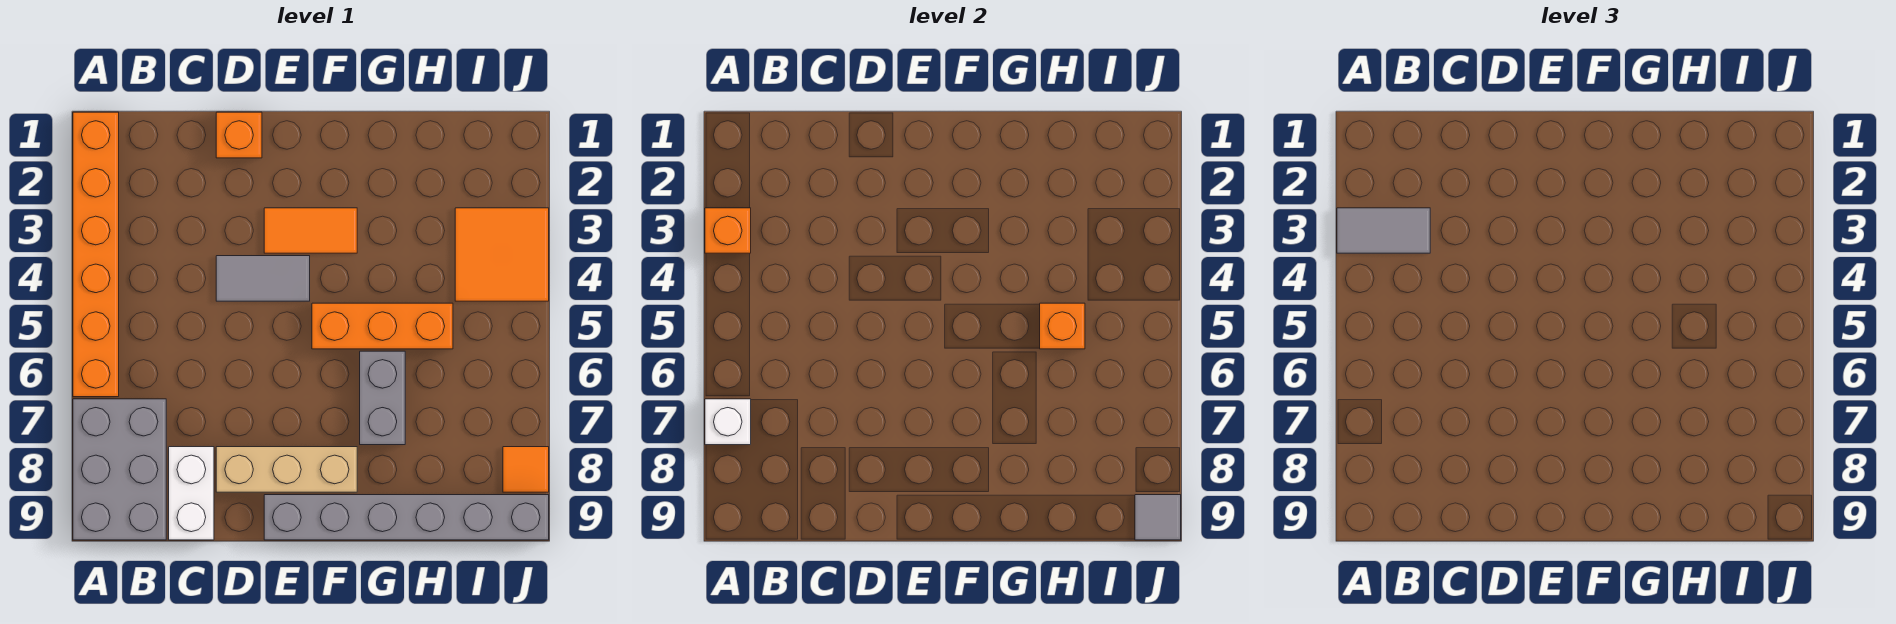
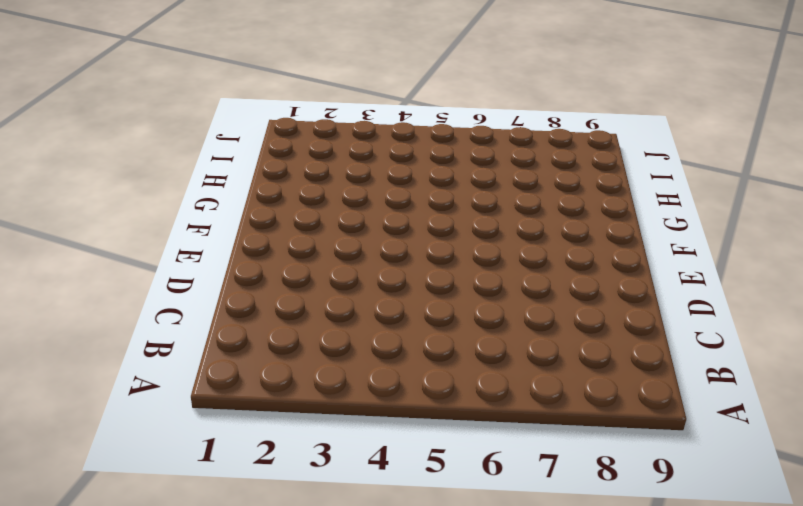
none -> orange 1x6 brick [73,112,119,397]
none -> grey 2x3 brick [73,399,166,540]
none -> white 1x2 brick [169,447,214,540]

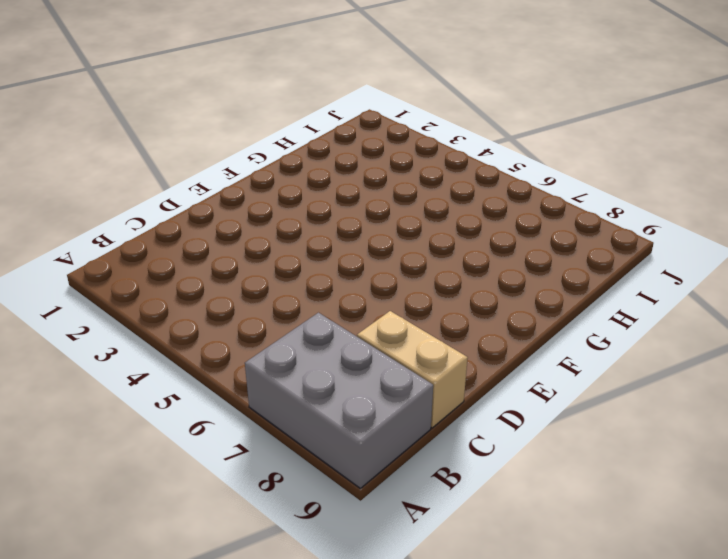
tan 1x2 brick [357,311,468,428] -> white 1x2 brick [169,447,214,540]
none -> orange 1x6 brick [73,112,119,397]
none -> orange 1x1 brick [216,112,262,158]
none -> grey 1x2 tile [216,256,310,301]

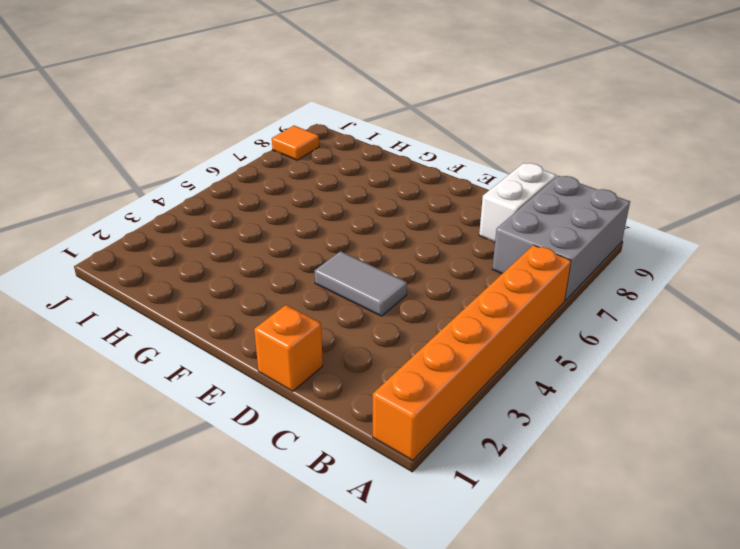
none -> tan 1x3 brick [216,447,357,492]
none -> orange 1x2 tile [264,208,357,253]
none -> grey 1x6 brick [264,495,549,540]

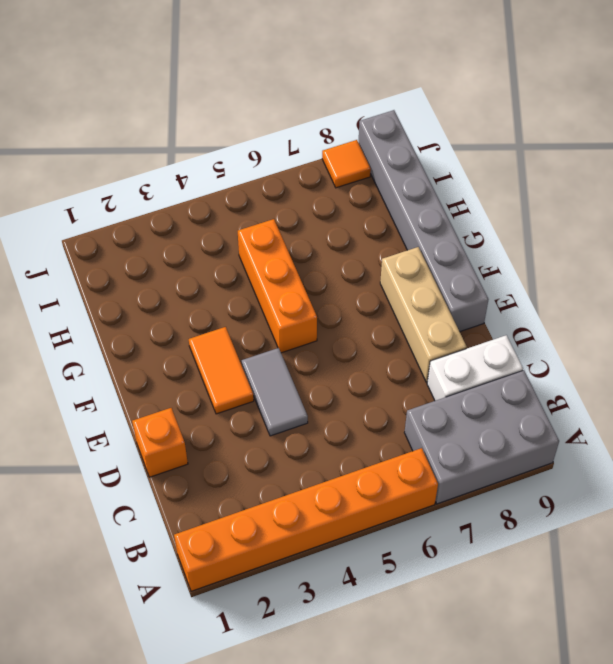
none -> grey 1x2 brick [360,351,405,445]
none -> orange 2x2 tile [455,208,549,301]
none -> orange 1x1 brick [705,208,751,253]

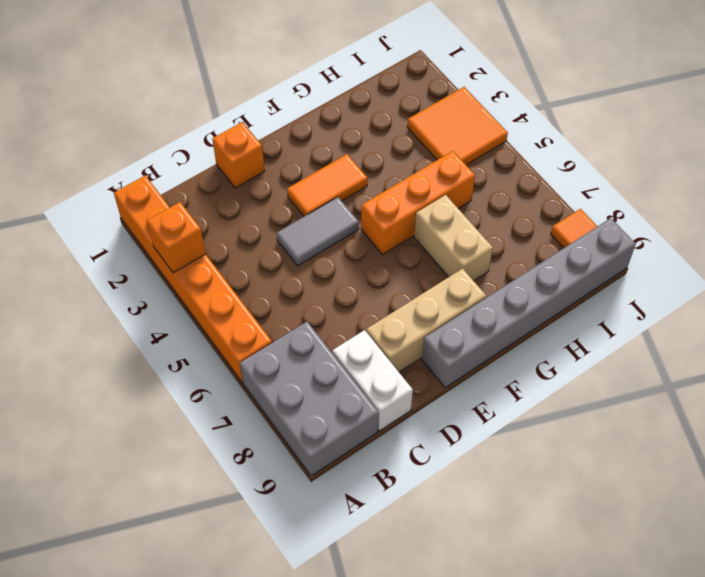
tan 1x2 brick [414,195,493,281] -> grey 1x2 brick [360,351,405,445]
none -> white 1x1 brick [705,399,751,445]
none -> orange 1x1 brick [1040,303,1085,349]
none -> grey 1x1 tile [1135,495,1181,540]

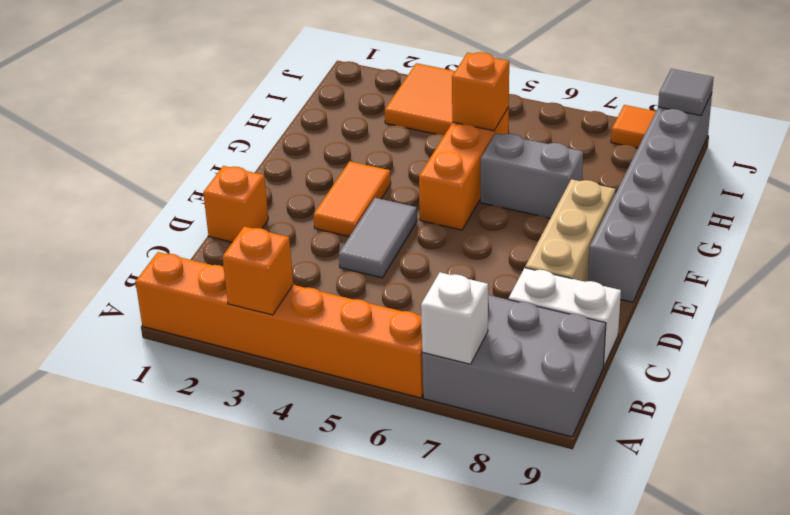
none -> grey 1x2 tile [1337,208,1430,253]

